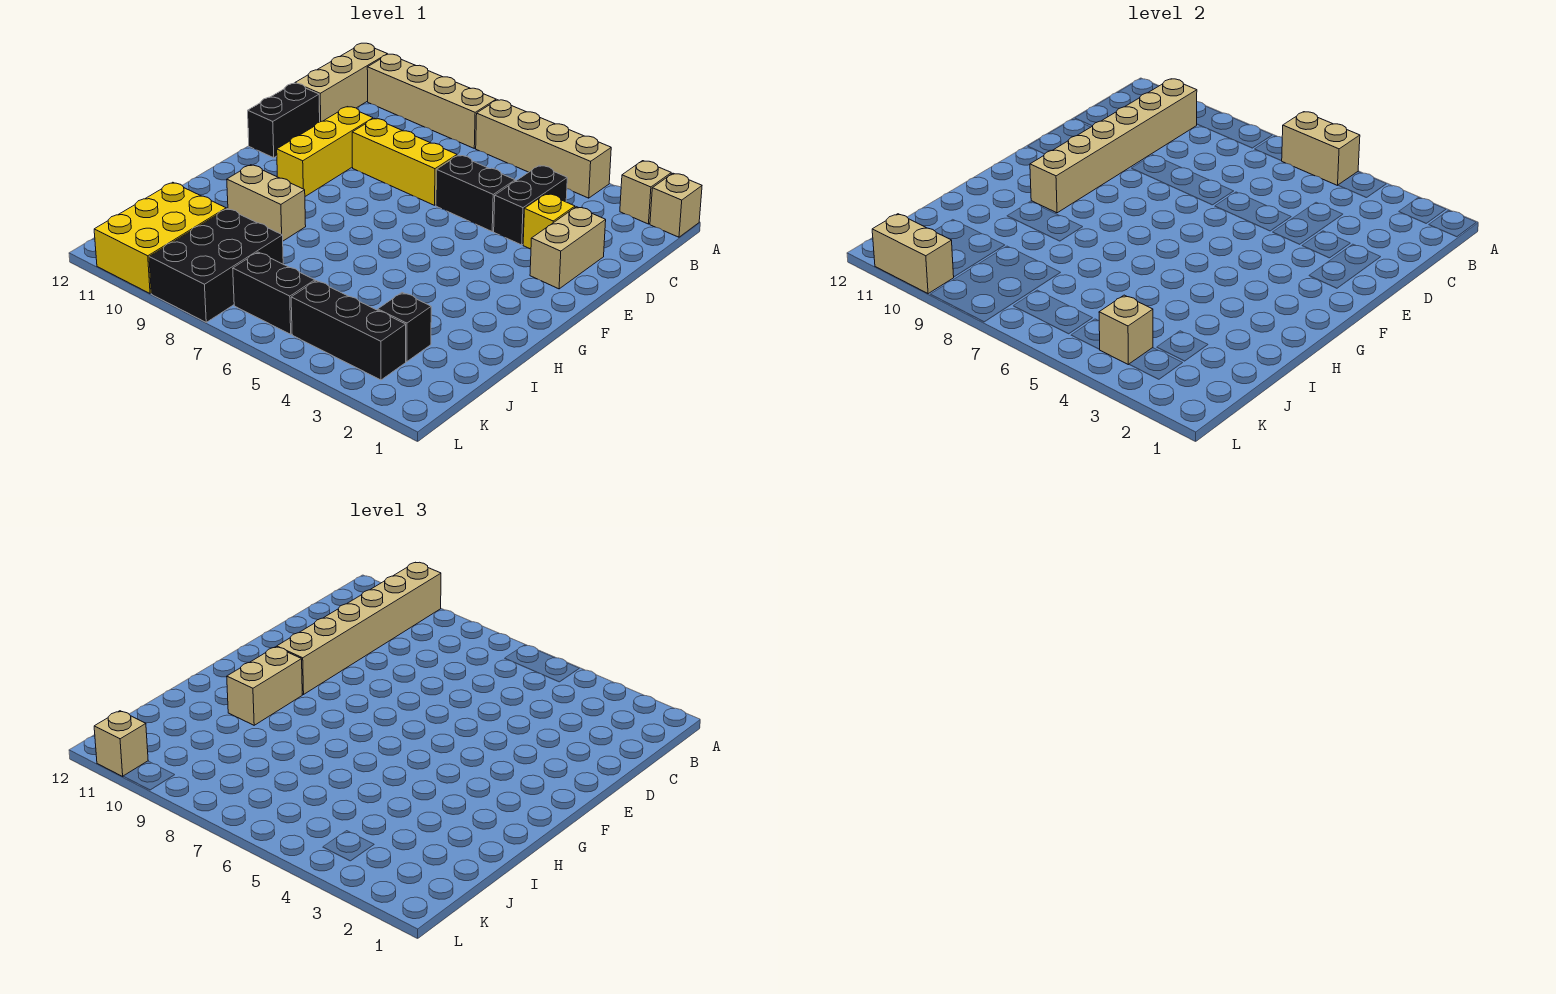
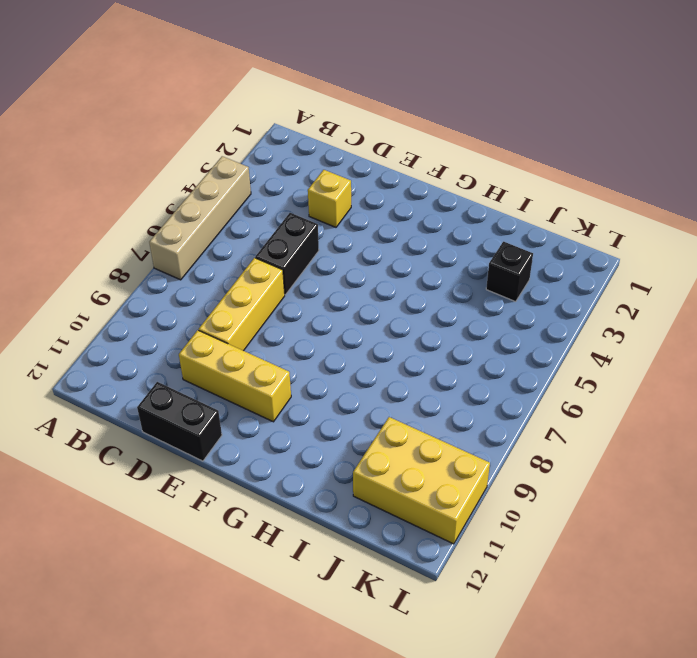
none -> tan 1x1 brick [650,173,702,237]
none -> tan 1x1 brick [620,161,671,224]
none -> tan 1x4 brick [367,54,496,148]

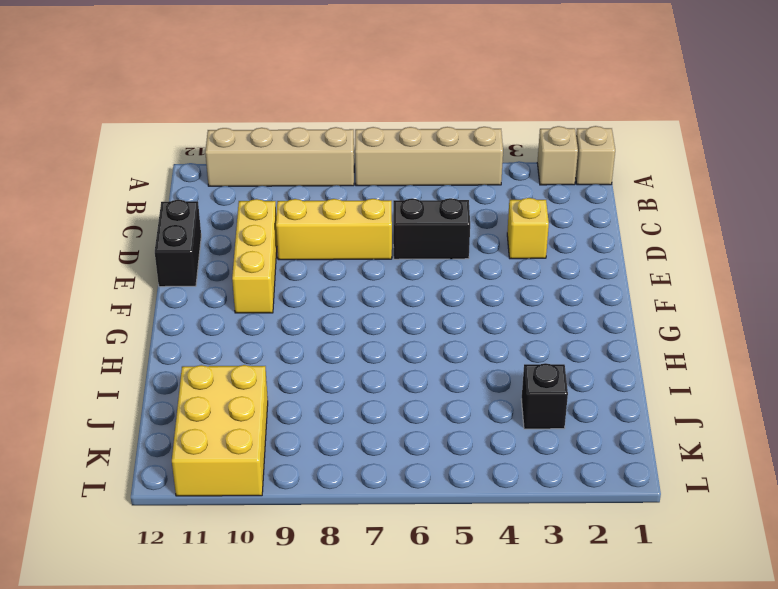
none -> tan 1x3 brick [295,43,387,122]
none -> black 1x2 brick [494,165,567,245]
none -> tan 1x2 brick [530,207,606,289]

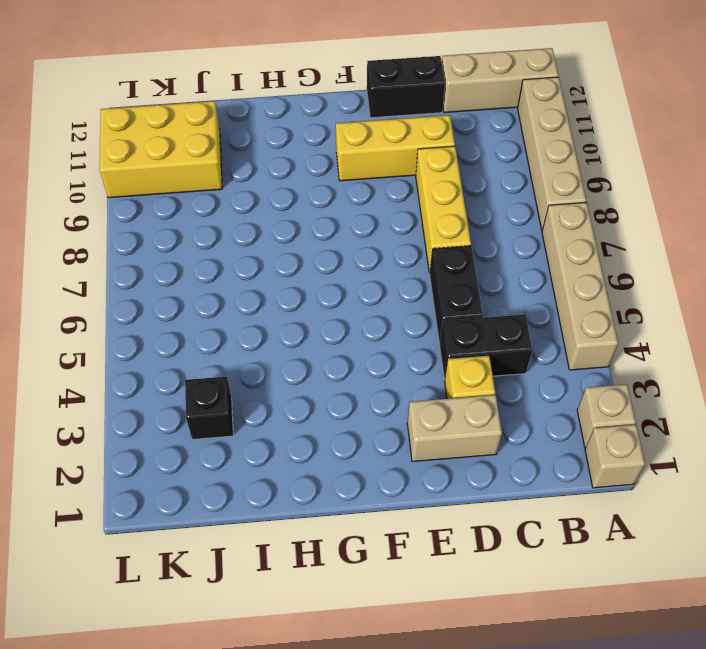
none -> tan 1x2 brick [227,165,306,241]
none -> black 2x3 brick [149,209,283,322]
none -> black 1x3 brick [291,281,406,380]

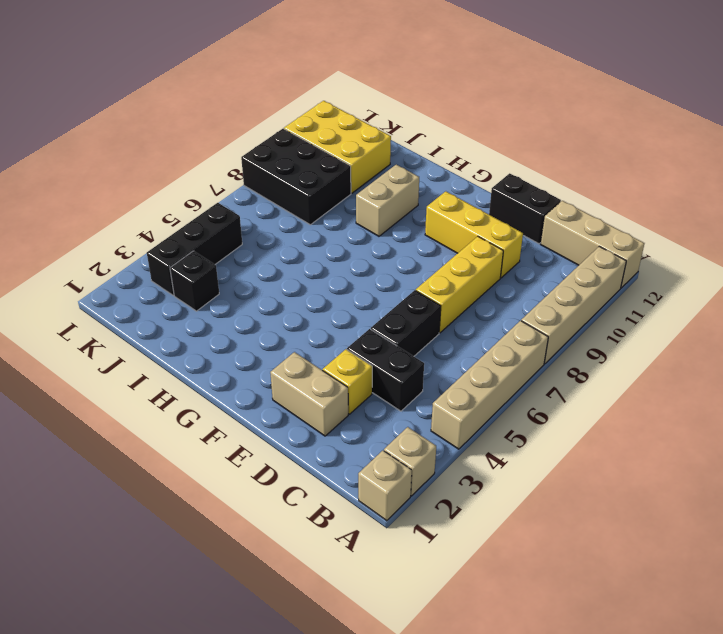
none -> black 1x2 brick [233,252,315,334]
none -> tan 1x2 brick [1282,112,1360,185]
none -> tan 1x6 brick [1030,79,1197,213]

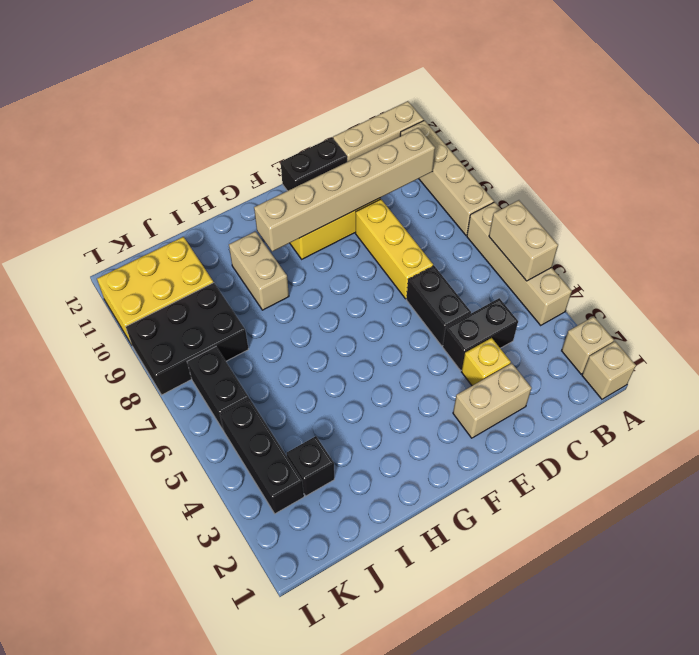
none -> tan 1x1 brick [1099,295,1153,365]
none -> tan 1x2 brick [872,214,954,294]
none -> tan 1x6 brick [277,562,441,694]

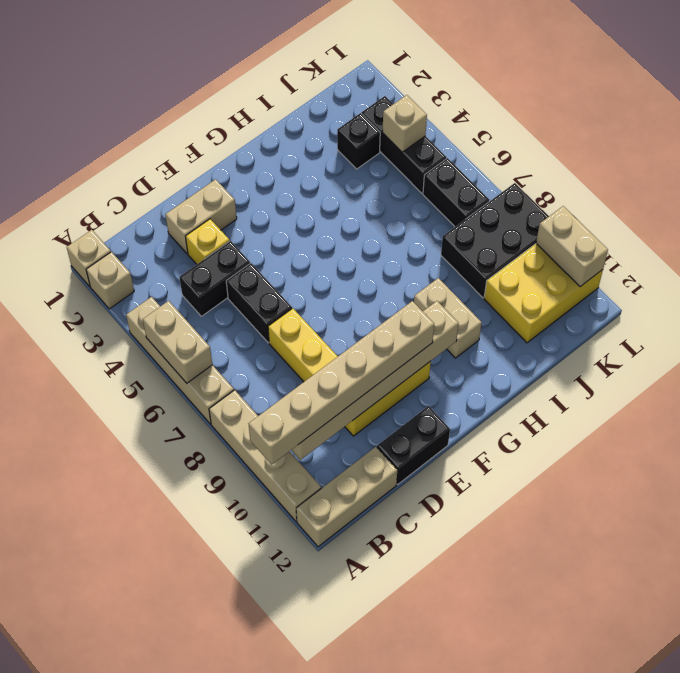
none -> tan 1x2 brick [227,647,302,725]
none -> tan 1x1 brick [94,711,148,776]

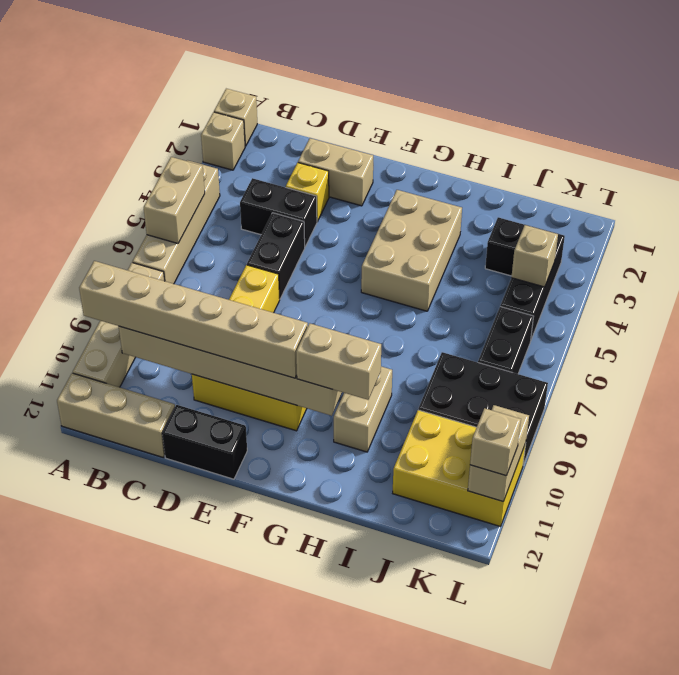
tan 2x3 brick [361,190,462,311] -> none

